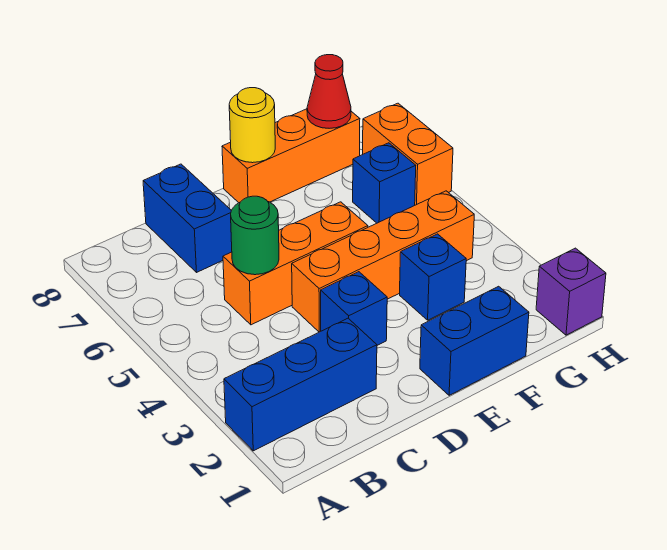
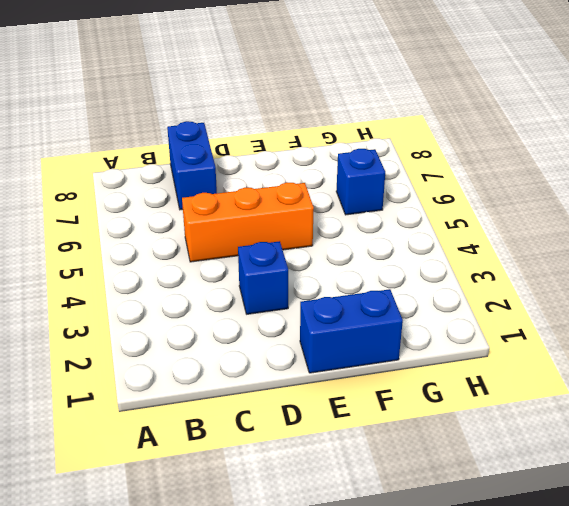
none -> blue 1x3 brick [224,318,377,451]
none -> orange 1x4 brick [292,191,474,332]
none -> orange 1x3 brick [222,109,360,203]

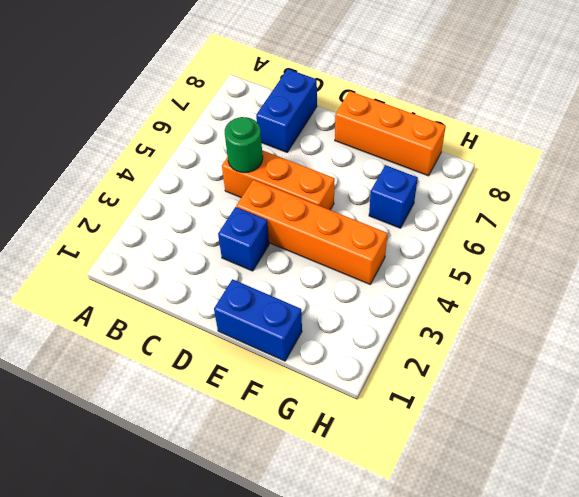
none -> blue 1x3 brick [224,318,377,451]
none -> blue 1x1 brick [400,234,466,320]
none -> purple 1x1 brick [536,248,606,335]

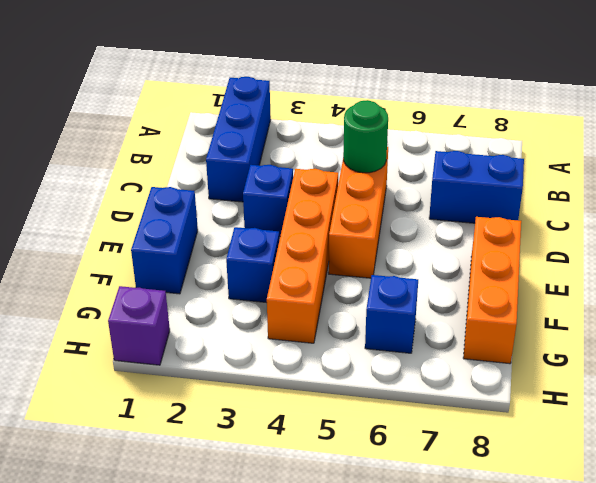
none -> orange 1x2 brick [363,103,453,205]
none -> yellow 1x1 round brick [229,88,275,163]
none -> red 1x1 cone [307,55,351,128]

